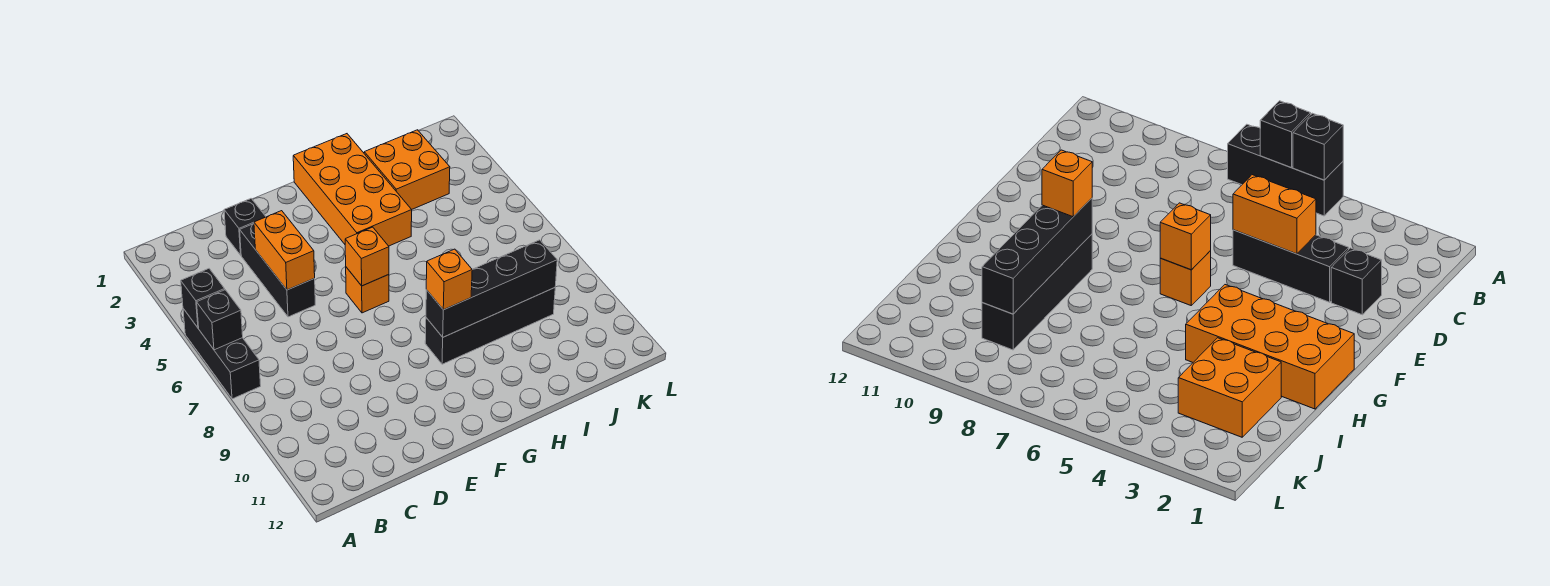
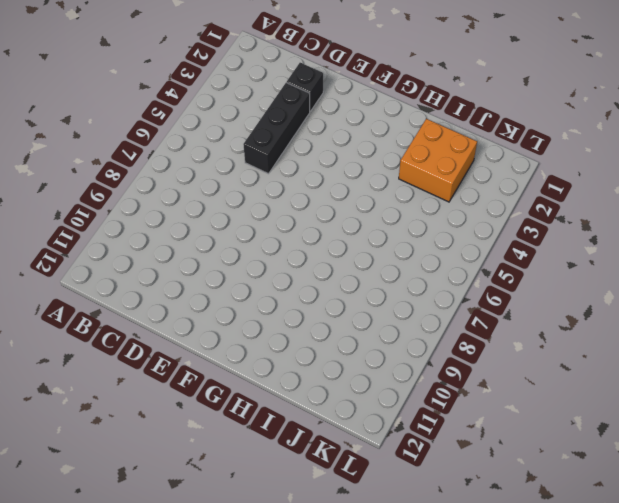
none -> black 1x3 brick [183,309,261,399]
none -> orange 1x1 brick [346,267,389,313]
none -> orange 2x4 brick [293,134,412,246]

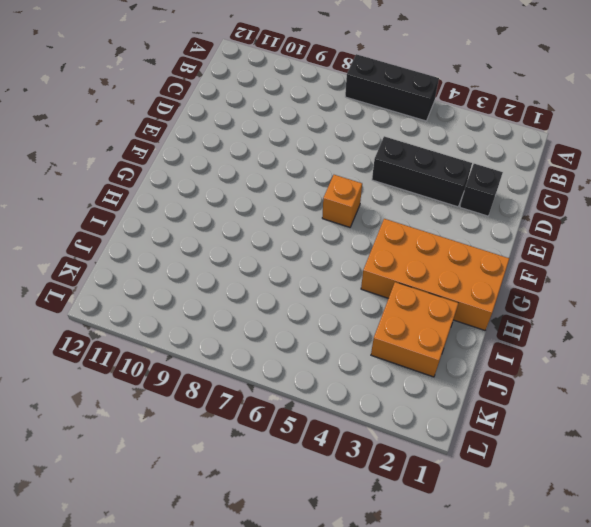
none -> black 1x4 brick [425,288,555,364]
none -> black 1x1 brick [181,269,225,328]
none -> black 1x1 brick [197,290,243,350]

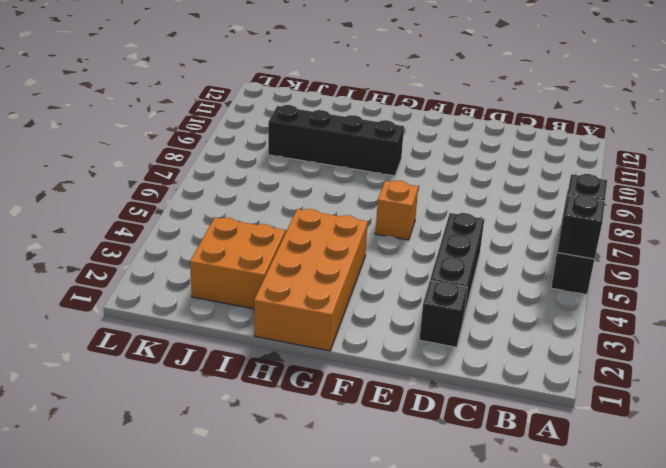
none -> orange 1x2 brick [254,211,315,290]
none -> orange 1x1 brick [345,227,389,286]
none -> black 1x4 brick [426,240,557,337]

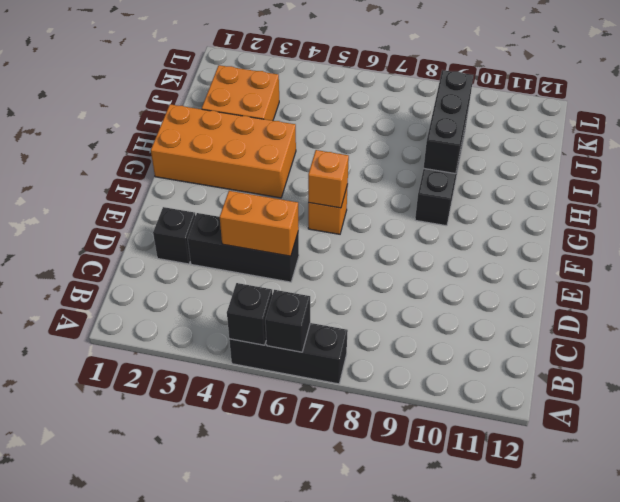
black 1x3 brick [424,70,474,174] -> black 1x4 brick [426,240,557,337]
none -> orange 1x1 brick [426,249,472,310]

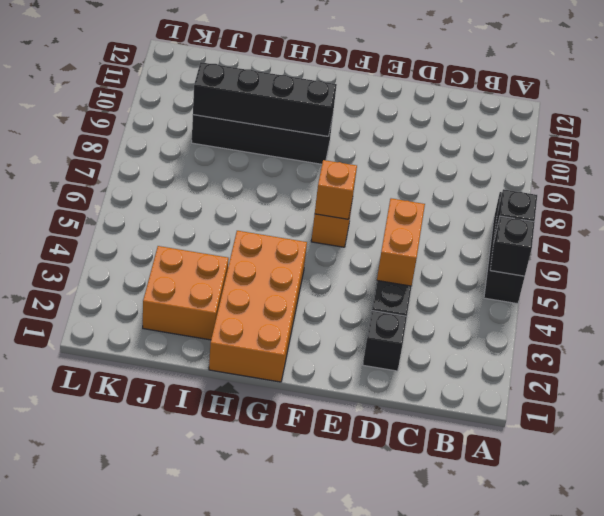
none -> orange 1x1 brick [426,249,472,310]

